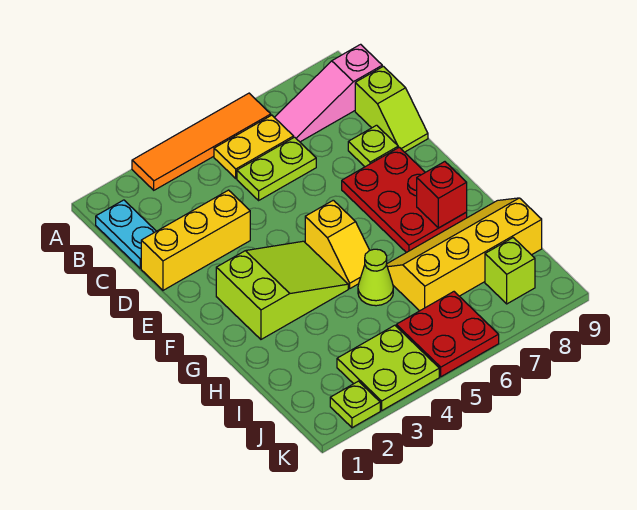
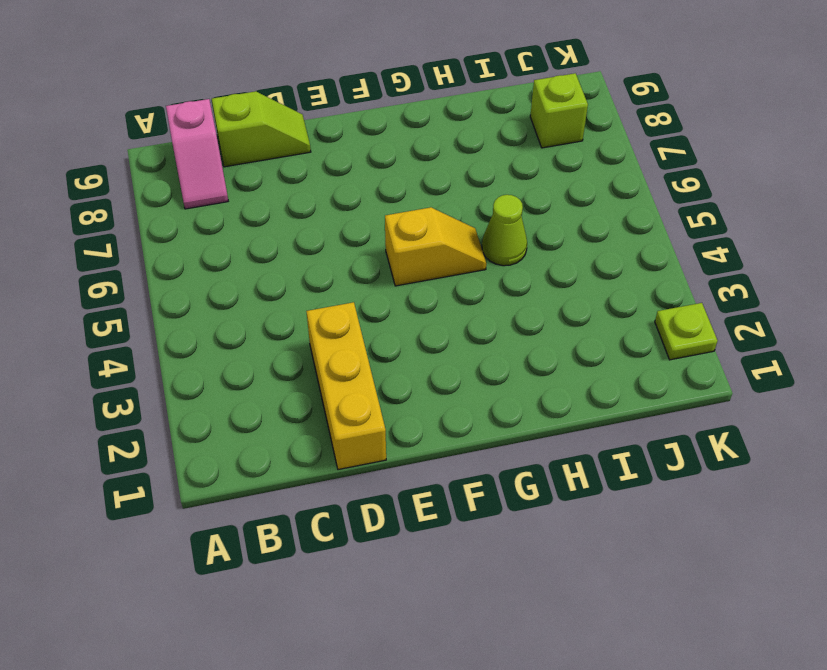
pink 1x2 slope [166,99,228,209] -> pink 1x3 slope [274,44,382,142]
none -> orange 1x4 tile [132,93,271,190]
none -> cyan 1x2 plate [96,200,156,268]
none -> yellow 1x2 plate [214,115,294,178]

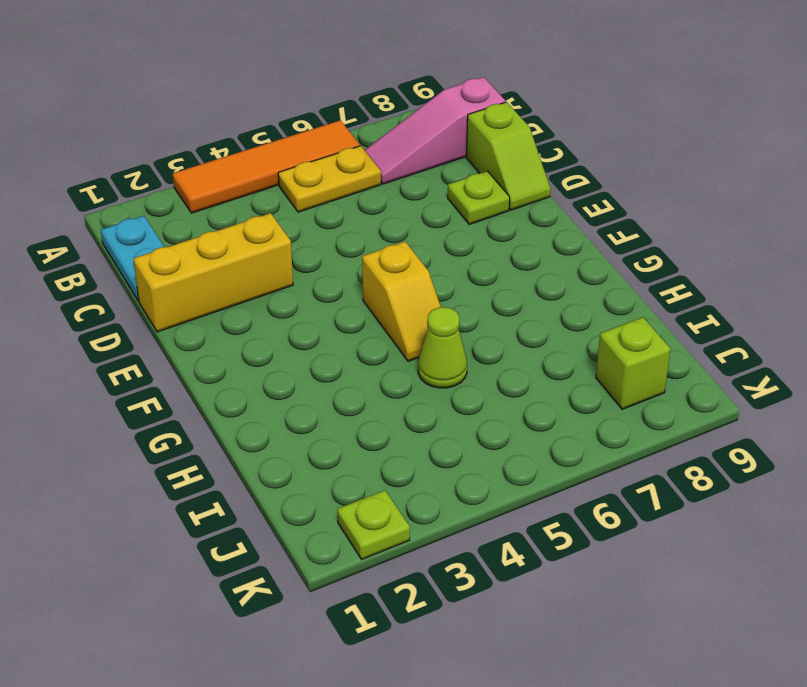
none -> lime 1x2 plate [237,137,316,200]
none -> red 2x3 plate [342,147,467,253]
none -> lime 2x3 slope [216,241,348,339]

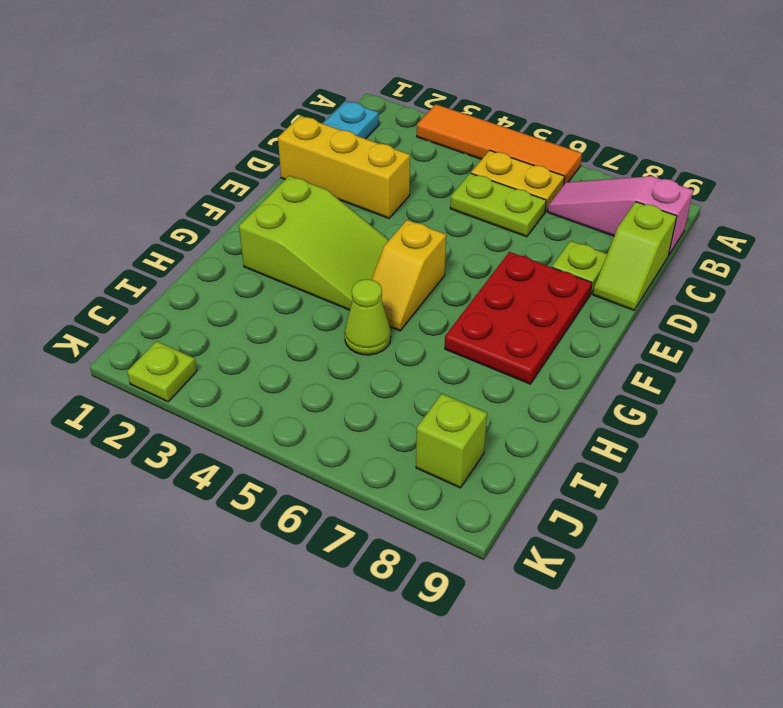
none -> yellow 2x4 slope [386,198,542,311]
none -> lime 2x2 plate [337,325,439,410]
none -> red 2x2 plate [396,292,499,377]

